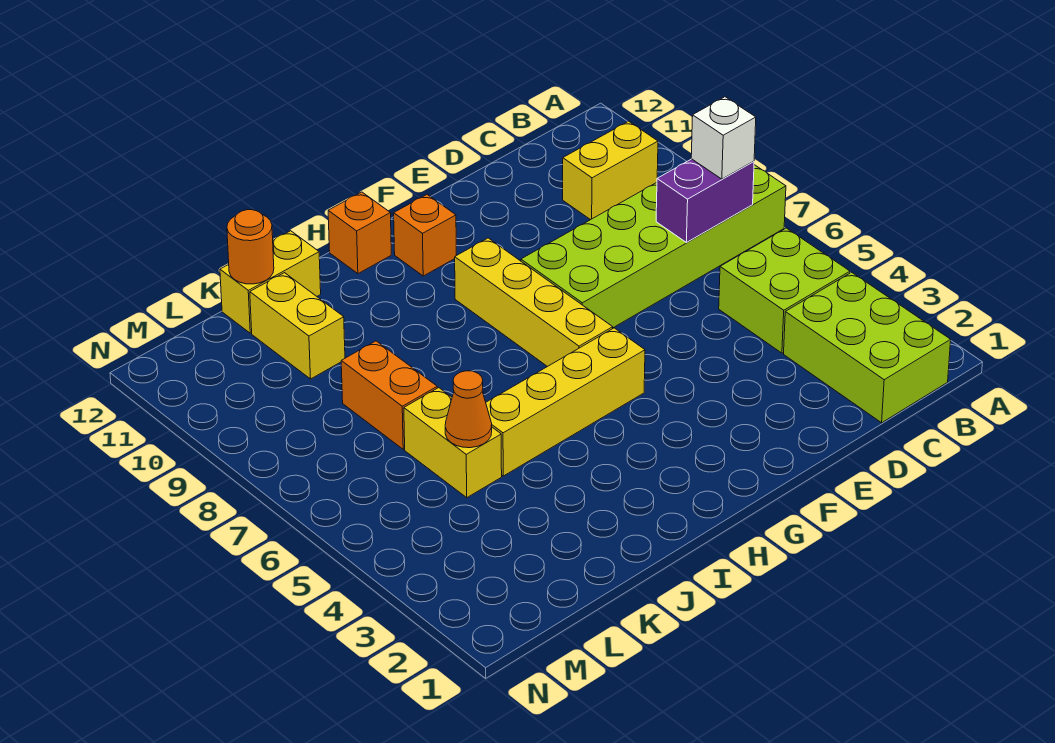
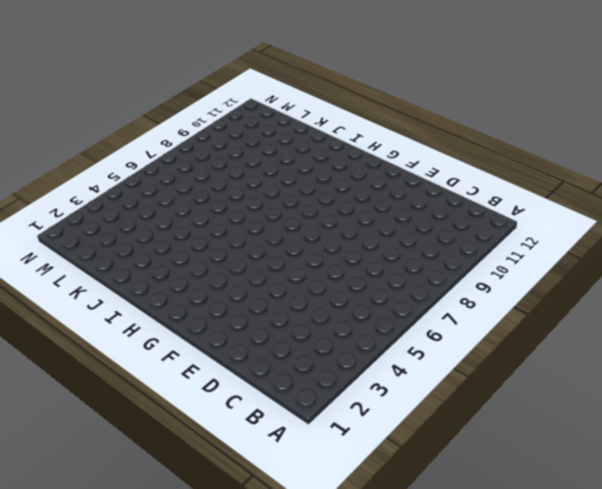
none -> lime 2x6 brick [521,165,786,328]
none -> lime 2x3 brick [784,272,951,423]
none -> lime 2x2 brick [719,228,850,353]

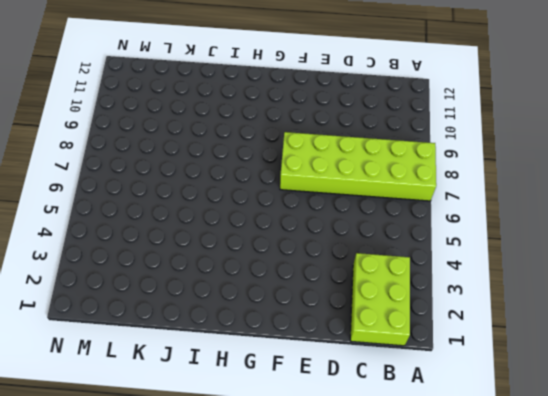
none -> lime 2x2 brick [719,228,850,353]
none -> yellow 1x2 brick [563,121,658,220]
none -> yellow 1x4 brick [486,328,645,476]

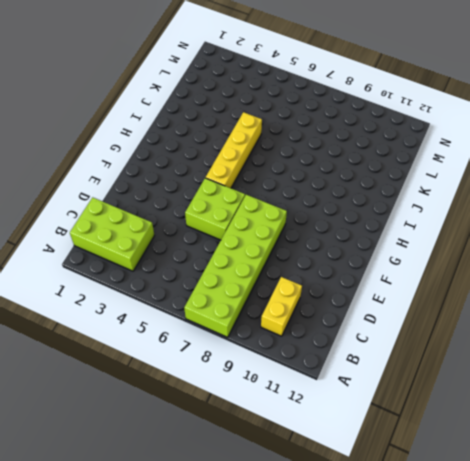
lime 2x2 brick [185,178,245,240] -> lime 2x2 brick moved to [719,228,850,353]
none -> yellow 1x4 brick [455,238,613,367]
none -> orange 1x1 brick [394,195,456,276]
none -> orange 1x1 brick [328,192,391,274]

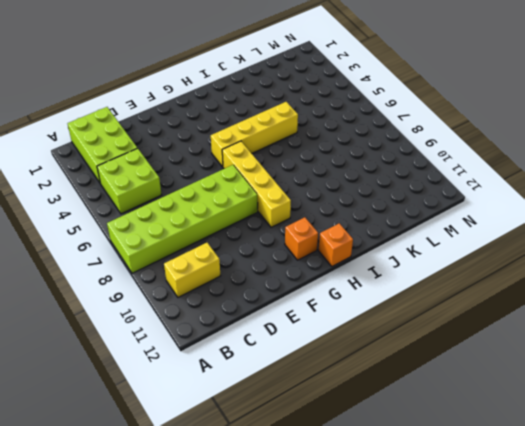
none -> yellow 1x2 brick [220,231,321,333]
none -> yellow 1x2 brick [404,388,502,498]
none -> orange 1x2 brick [341,341,437,449]

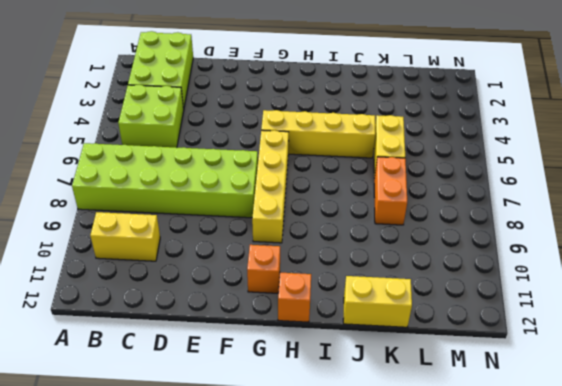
none -> yellow 1x2 brick [250,273,345,379]
none -> purple 1x2 brick [656,159,754,242]
none -> orange 1x1 cone [445,371,492,448]

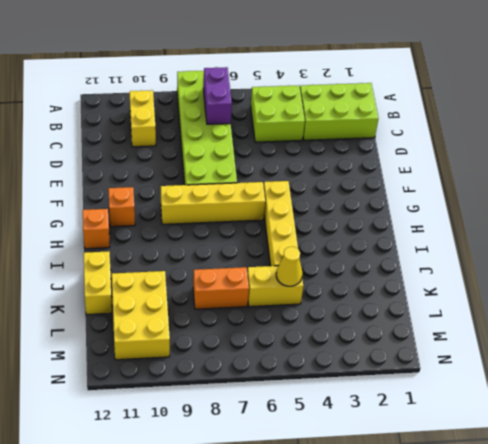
yellow 1x1 cone [276,247,302,286] -> orange 1x1 cone [445,371,492,448]
yellow 2x3 brick [112,271,170,360] -> yellow 1x2 brick [250,273,345,379]
none -> orange 1x1 round brick [227,210,274,284]
none -> white 1x1 brick [691,97,756,179]

